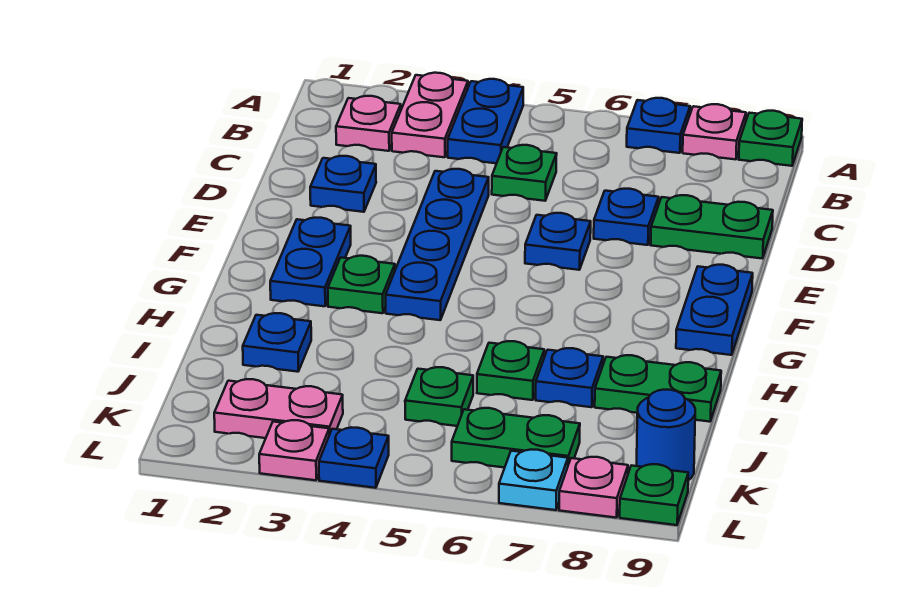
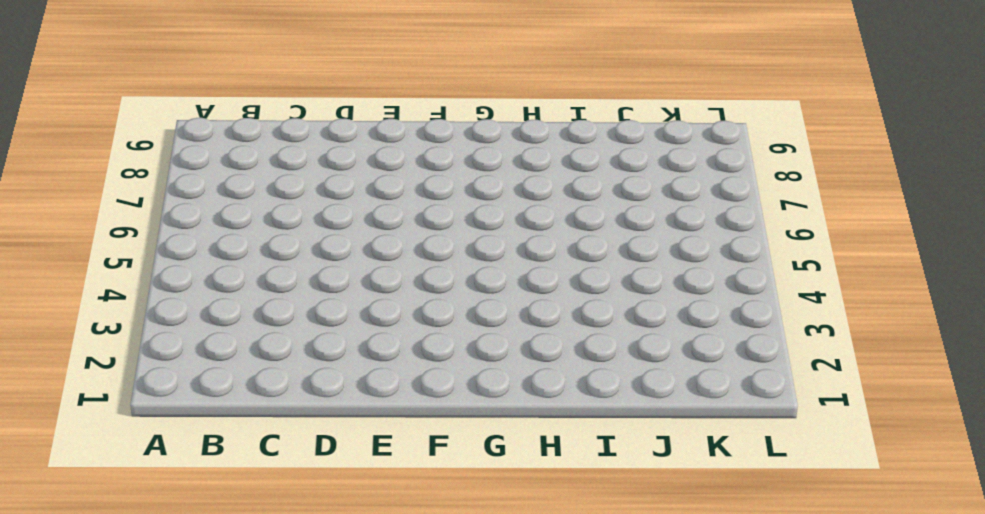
none -> pink 1x2 plate [392,73,468,157]
none -> blue 1x2 plate [448,79,523,163]
none -> blue 1x1 plate [627,98,690,153]

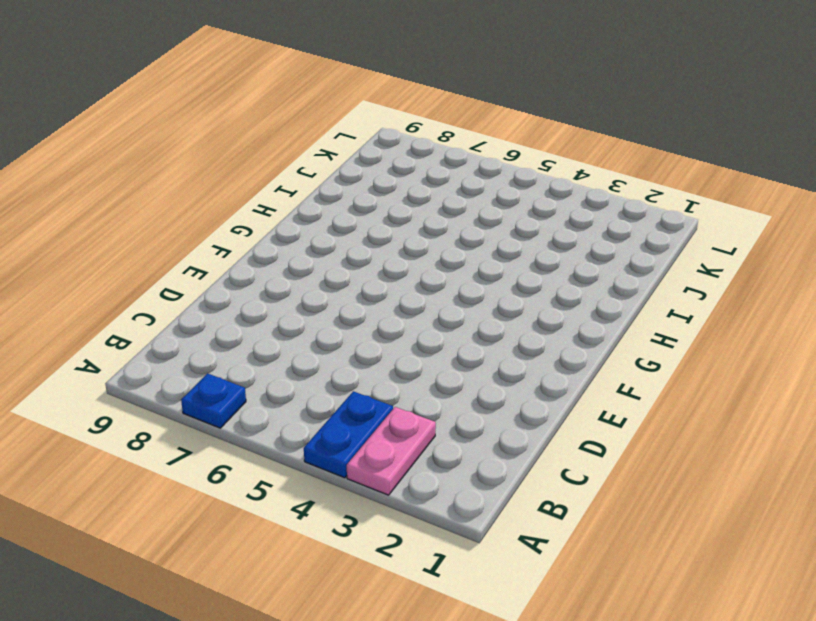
none -> pink 1x1 plate [683,104,746,159]
none -> green 1x1 plate [739,111,802,166]
none -> pink 1x1 plate [336,96,401,151]

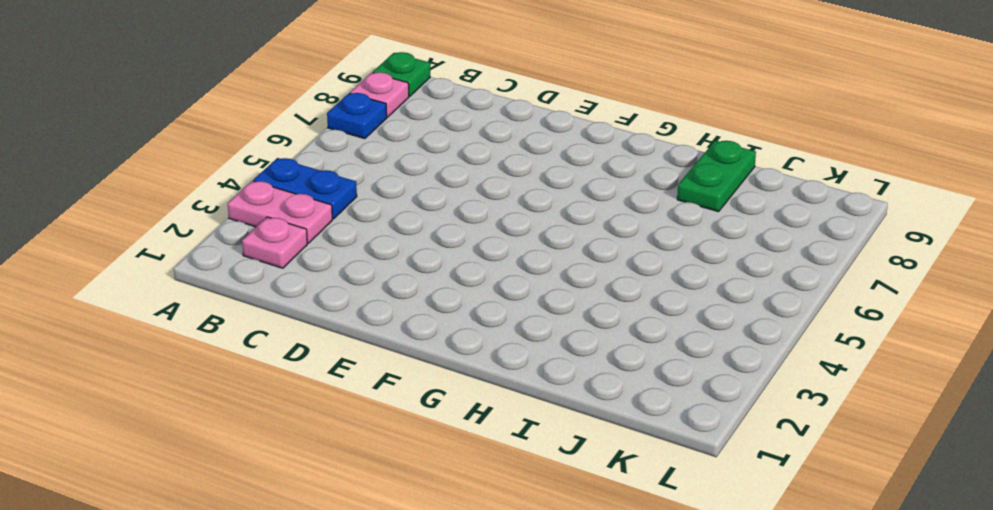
none -> green 1x1 plate [492,145,557,201]
none -> blue 1x1 plate [310,156,376,212]
none -> blue 1x4 plate [386,169,489,320]

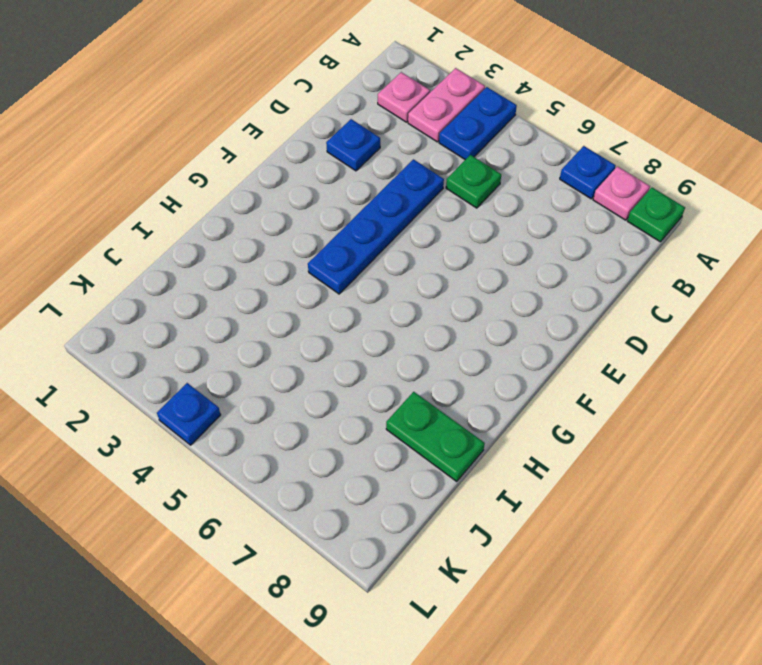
none -> blue 1x1 plate [594,189,659,245]
none -> green 1x2 plate [651,195,773,259]
none -> blue 1x1 plate [525,213,591,270]

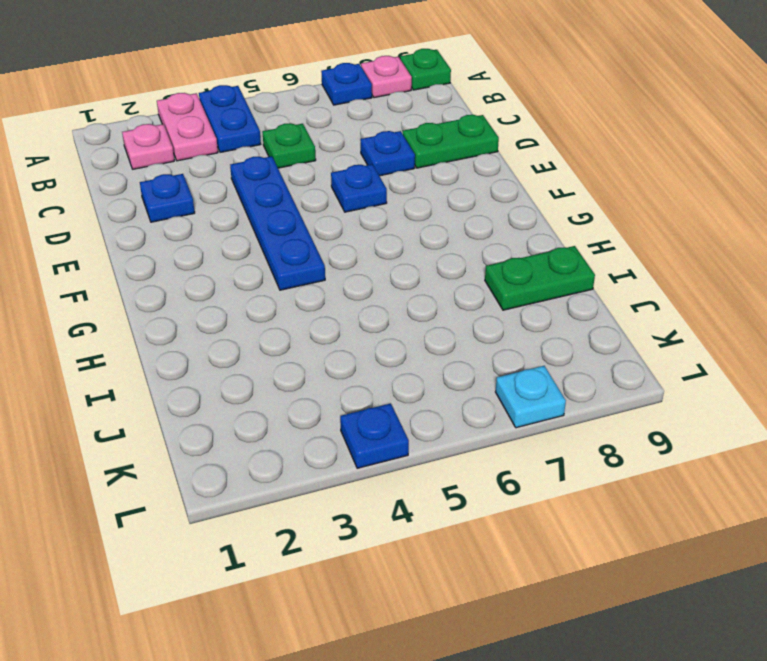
none -> blue 1x2 plate [270,218,351,306]
none -> blue 1x2 plate [676,265,753,355]
none -> green 1x1 plate [328,256,395,313]

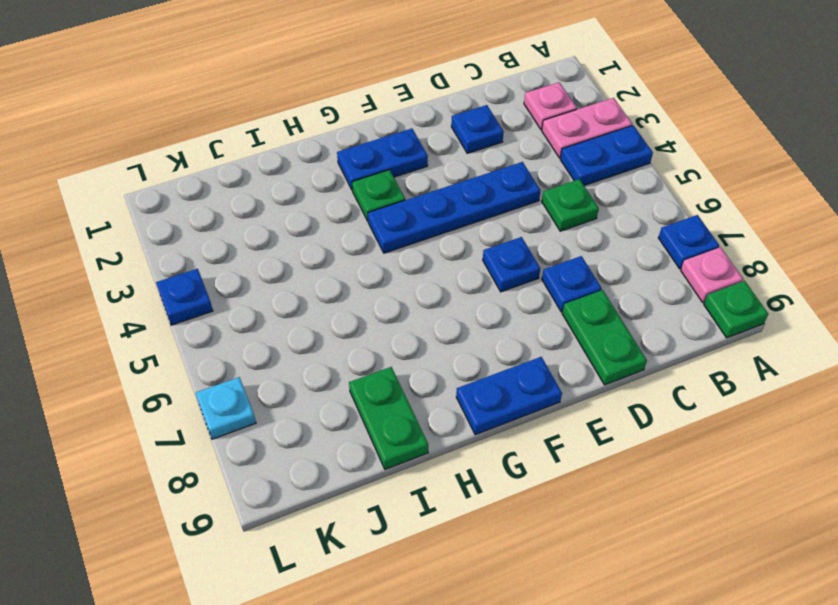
none -> blue 1x1 plate [243,313,311,372]
none -> green 1x1 plate [477,341,544,400]
none -> blue 1x1 plate [536,348,603,407]

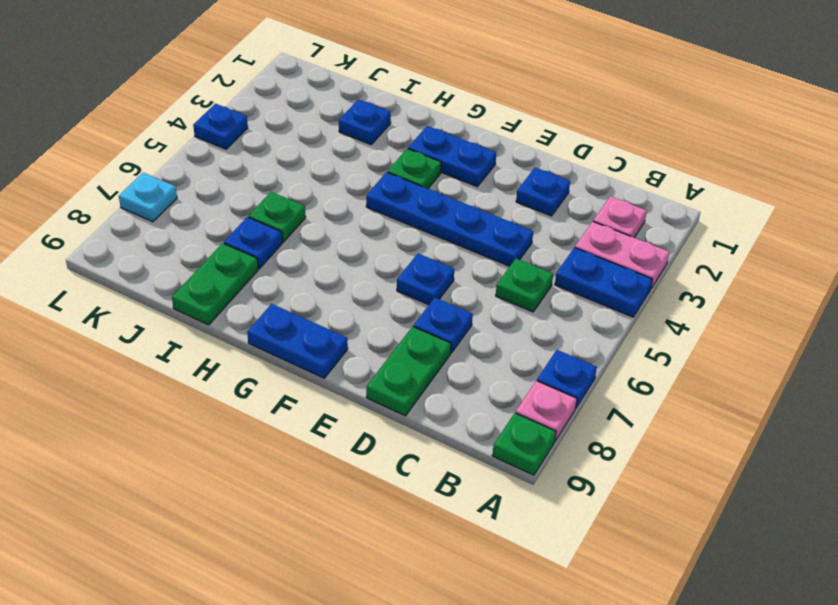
none -> green 1x1 plate [405,367,473,426]
none -> pink 1x2 plate [214,379,343,438]
none -> green 1x2 plate [452,408,580,468]

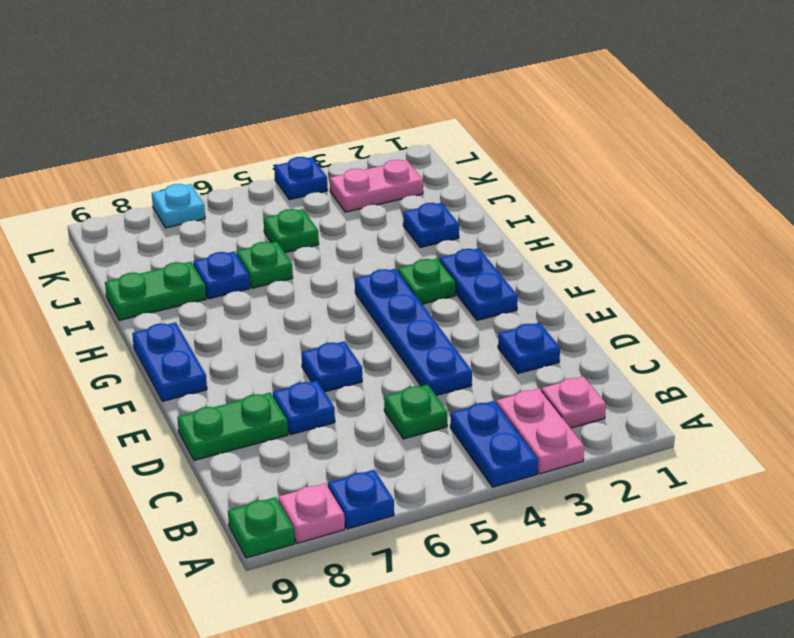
none -> green 1x2 plate [452,408,580,468]
none -> blue 1x1 round brick [637,390,695,480]
none -> pink 1x1 plate [259,420,329,480]

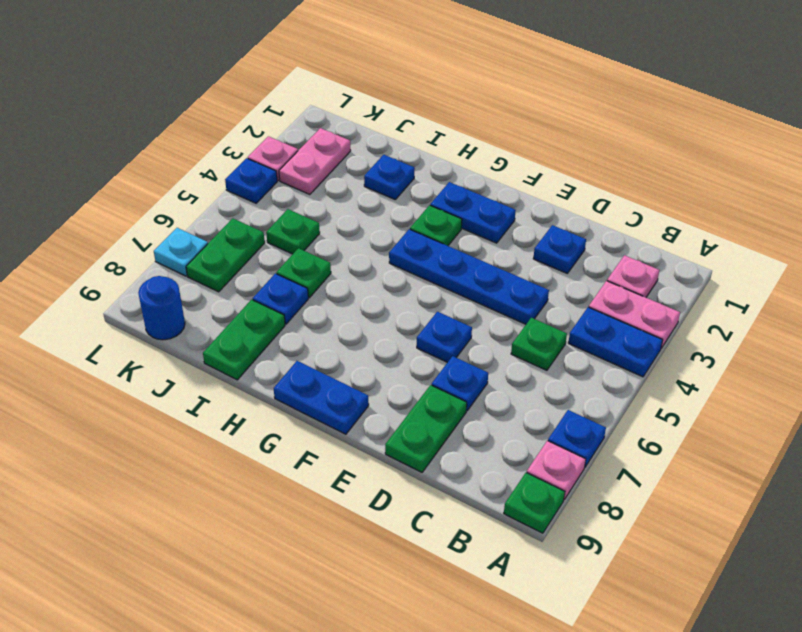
none -> pink 1x1 plate [559,457,628,518]
none -> green 1x1 plate [620,464,688,525]

